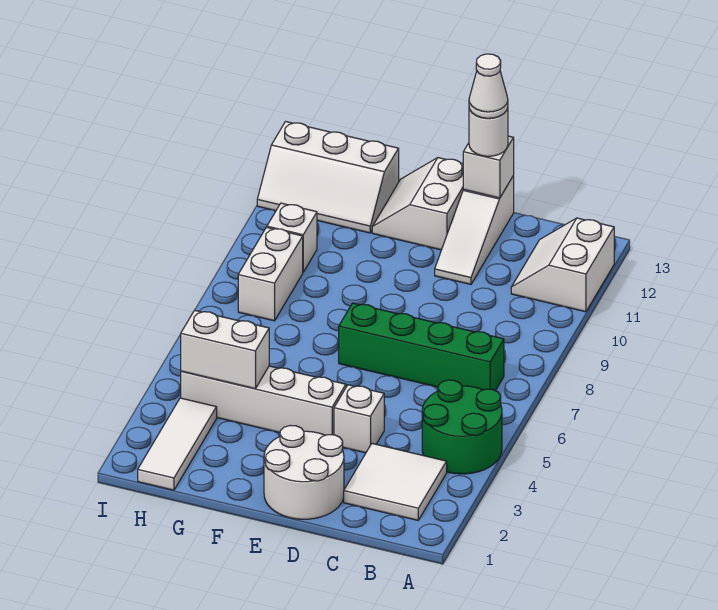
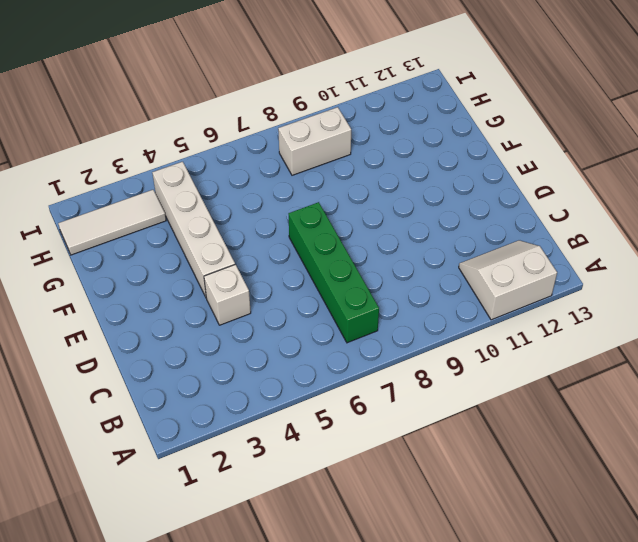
none -> green 2x2 round brick [422,380,502,474]
none -> white 2x2 tile [344,444,447,520]
none -> white 2x2 round brick [264,425,344,519]

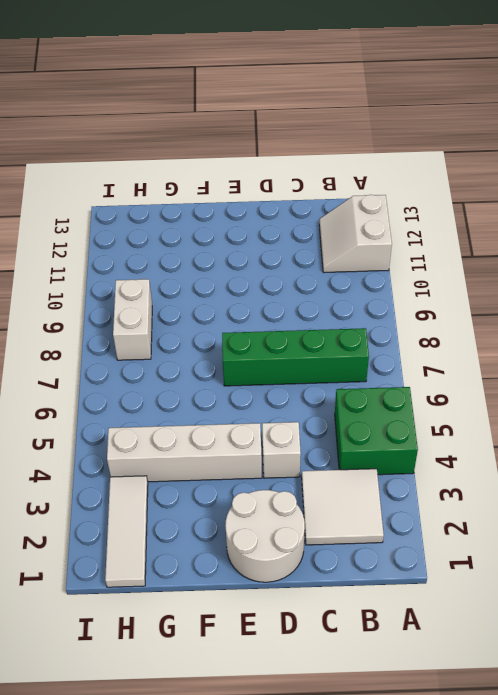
green 2x2 brick [335,387,418,475] -> green 2x2 round brick [422,380,502,474]
none -> white 1x3 slope [435,176,514,284]
none -> white 2x2 slope [372,158,464,250]
none -> white 2x3 slope [257,122,399,233]

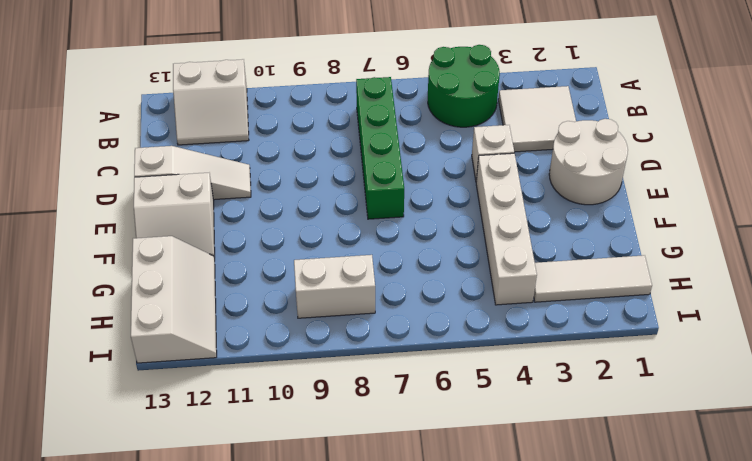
none -> white 1x1 brick [267,203,317,272]
none -> white 1x1 brick [463,136,514,198]
none -> white 1x2 brick [181,310,269,389]

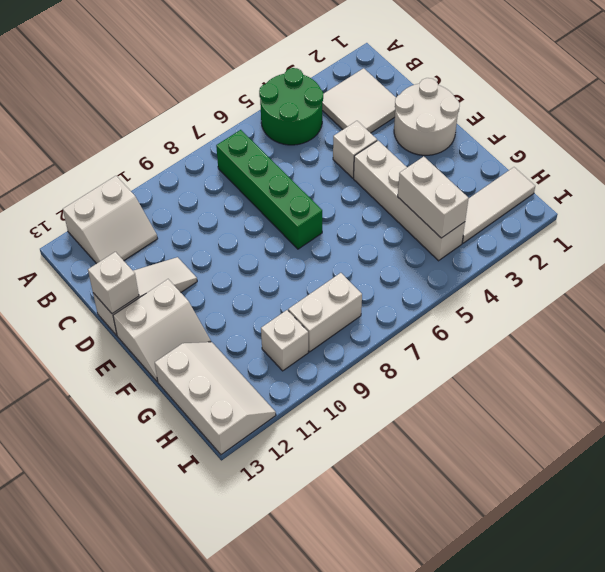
none -> white 1x1 round brick [469,108,508,156]
none -> white 1x1 cone [469,54,508,118]

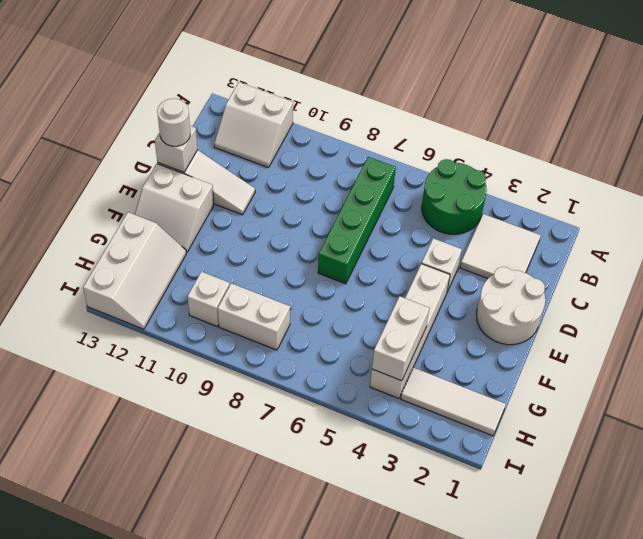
none -> white 1x1 cone [469,54,508,118]

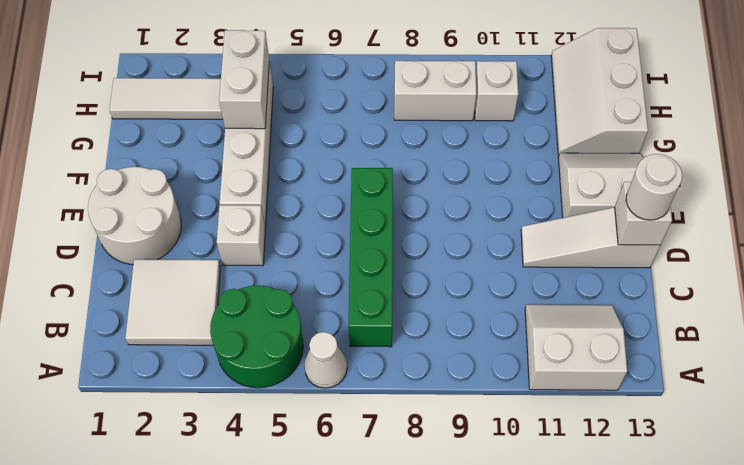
white 1x1 cone [304,332,347,388] -> white 1x1 cone moved to [469,54,508,118]

